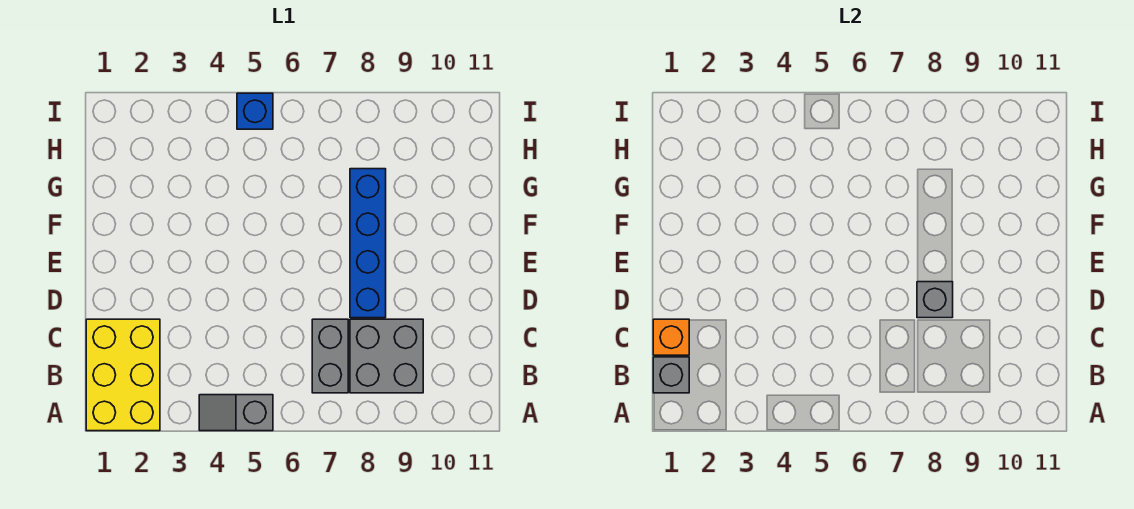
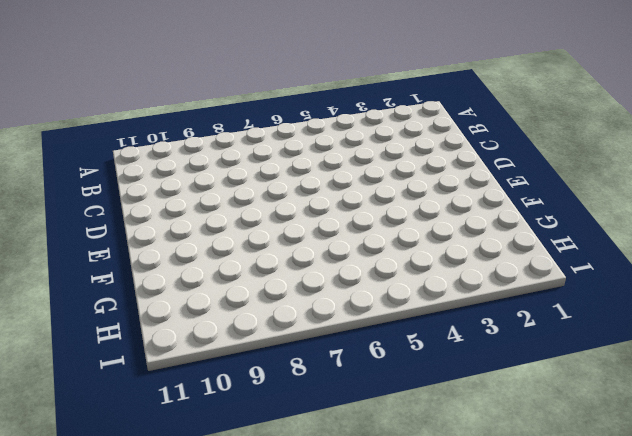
none -> yellow 2x3 brick [86,319,160,431]
none -> grey 1x2 slope [199,395,273,431]

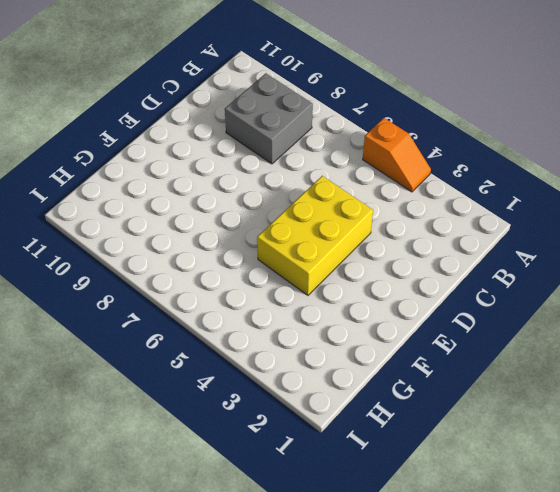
orange 1x2 slope [363,118,431,192] -> grey 1x2 slope [199,395,273,431]
yellow 2x3 brick [257,176,373,295] -> yellow 2x3 brick moved to [86,319,160,431]
none -> grey 1x2 brick [312,319,348,393]
none -> blue 1x4 brick [350,169,386,318]

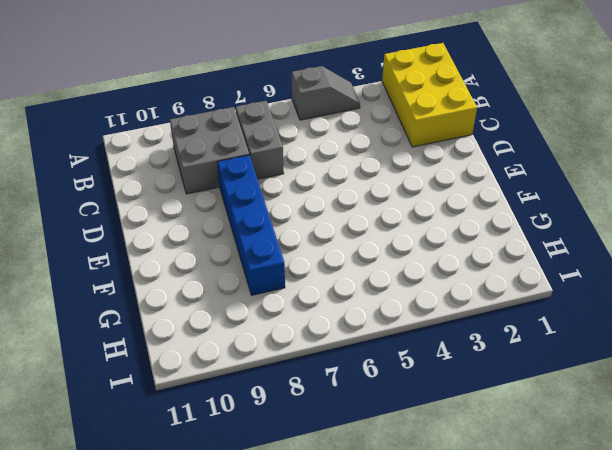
none -> blue 1x1 brick [237,93,273,129]
none -> grey 1x1 brick [653,357,689,393]

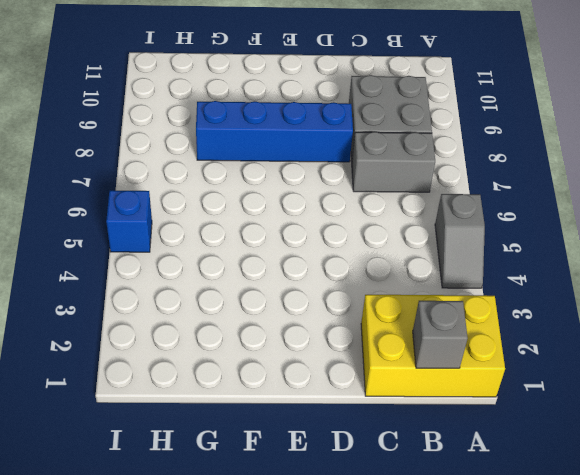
none -> orange 1x1 brick [653,319,689,355]
none -> grey 1x1 brick [917,282,953,318]

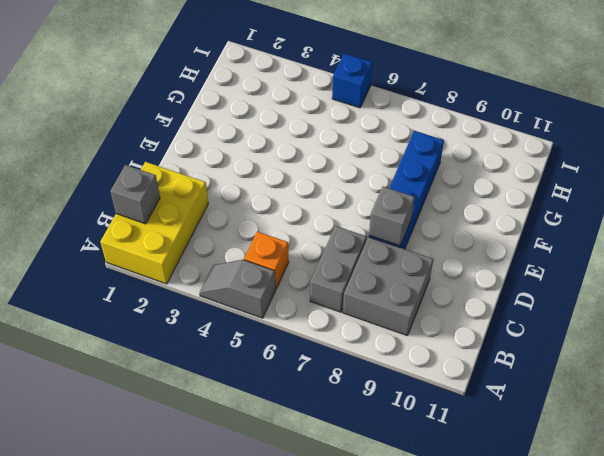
orange 1x1 brick [244,232,289,289] -> orange 1x1 brick moved to [653,319,689,355]

